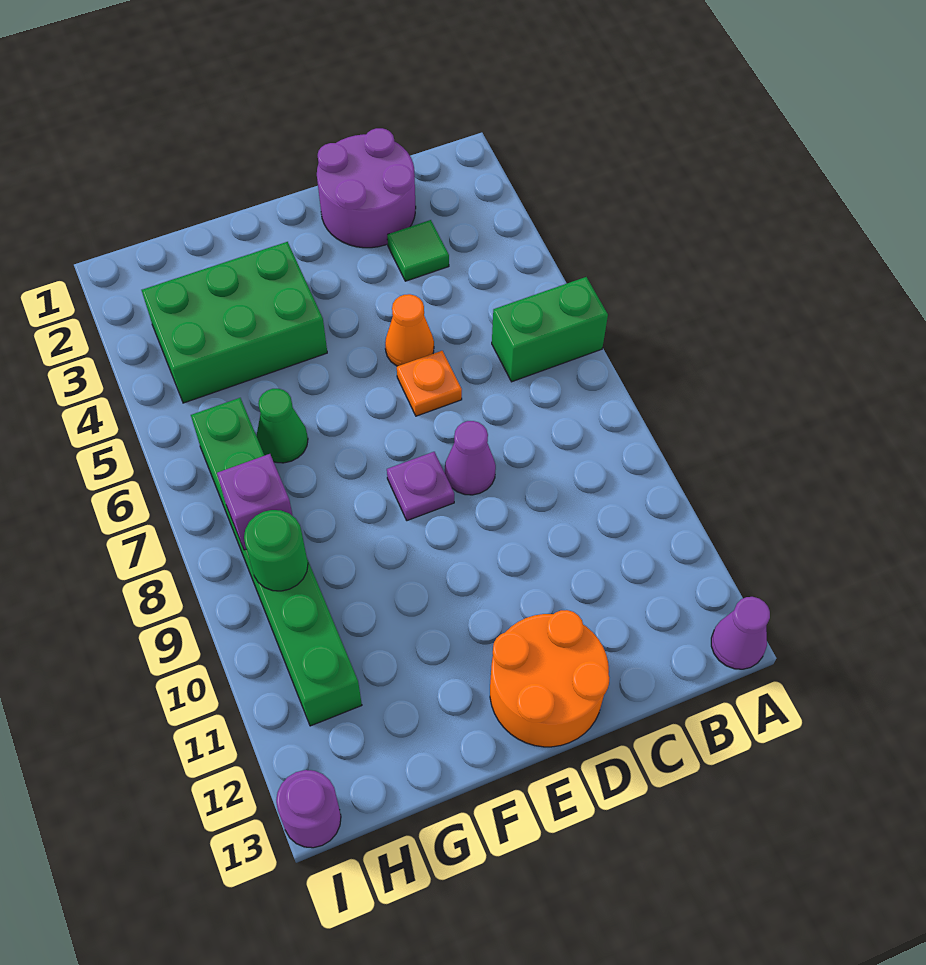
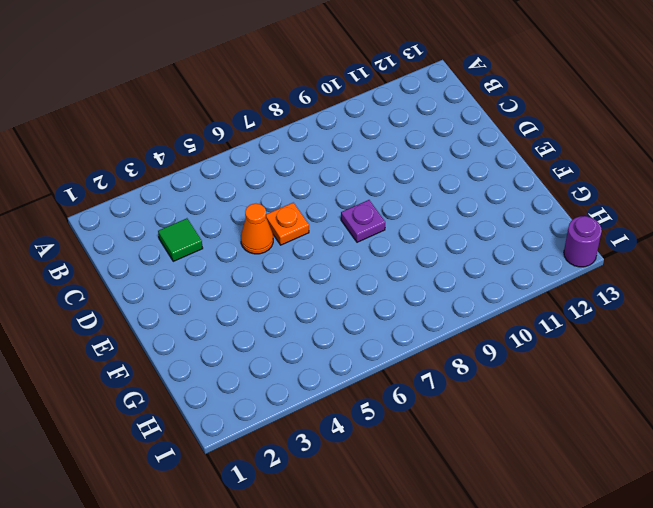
none -> green 1x2 brick [492,277,608,382]
none -> purple 1x1 cone [711,597,770,669]
none -> purple 2x2 round brick [317,128,416,248]

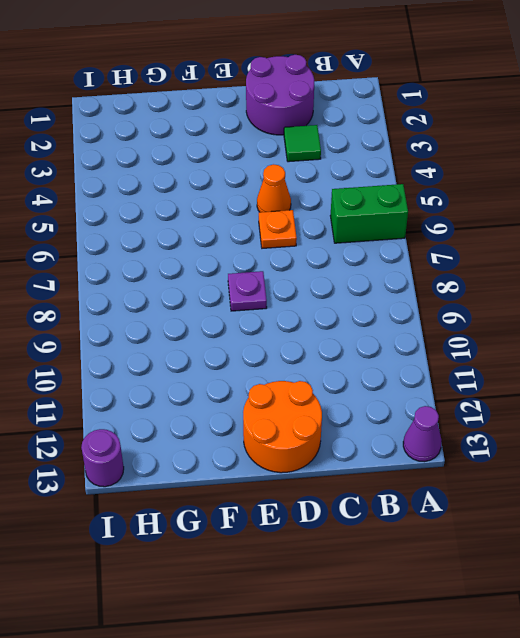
none -> purple 1x1 cone [445,421,496,495]
none -> green 2x3 brick [142,242,327,403]
none -> green 1x1 cone [257,389,308,463]

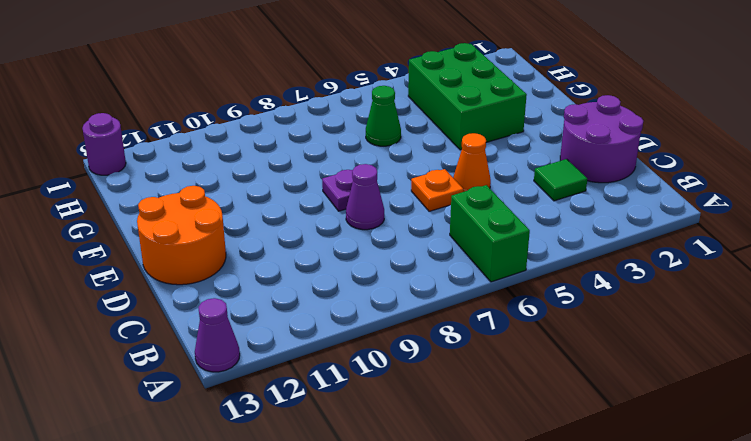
none -> green 1x6 brick [191,398,362,726]
none -> purple 1x1 brick [217,454,293,550]
none -> green 1x1 round brick [244,510,308,591]

